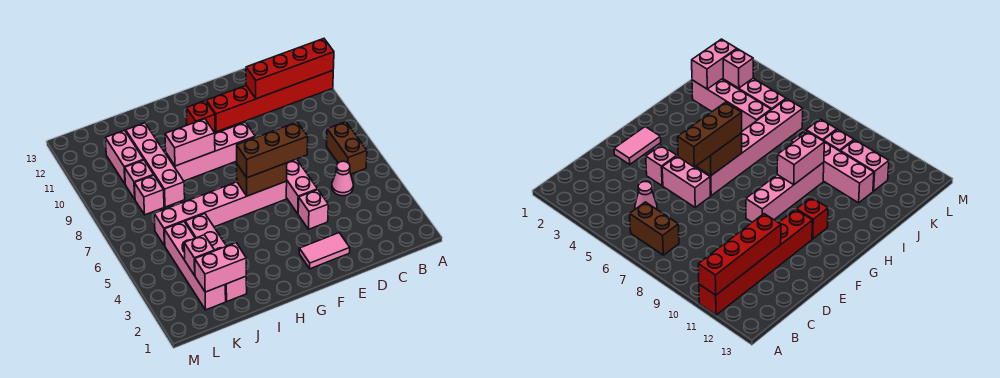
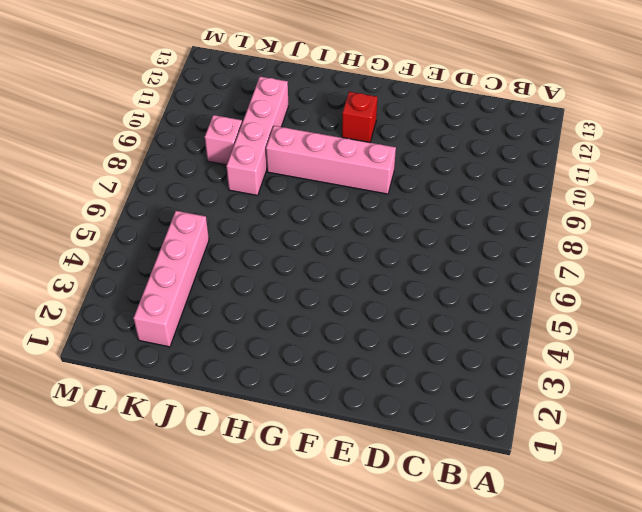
none -> red 1x6 brick [206,71,333,132]
none -> brown 1x2 brick [327,122,367,174]
none -> pink 1x1 cone [332,161,353,196]

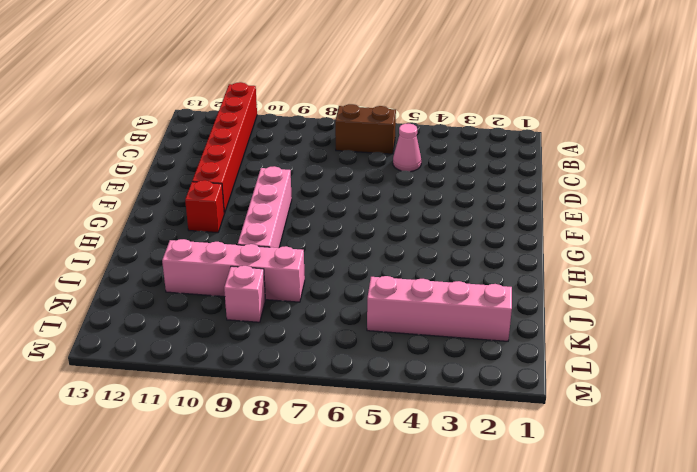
none -> pink 1x2 tile [299,233,350,269]
none -> pink 1x1 brick [298,190,328,229]
none -> pink 1x2 brick [286,159,318,214]

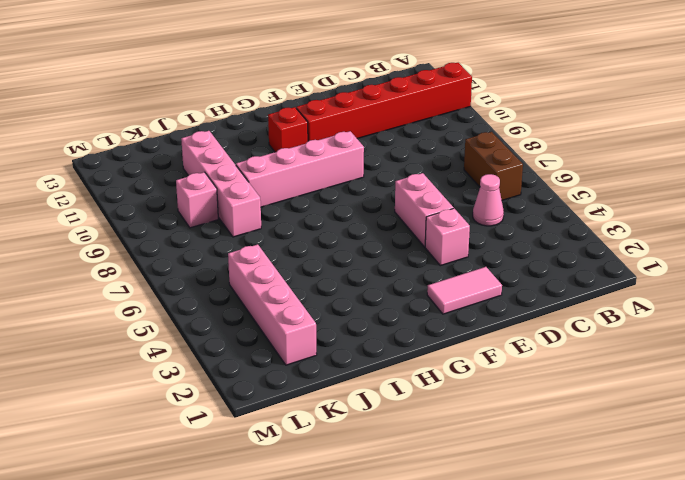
none -> pink 1x6 brick [154,181,287,246]
none -> pink 1x4 brick [185,214,247,301]
none -> pink 1x1 brick [134,175,164,215]

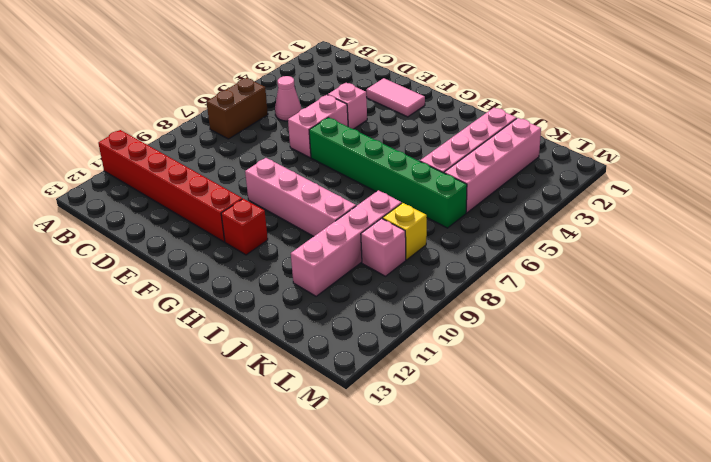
green 1x6 brick [309,118,467,228] -> pink 1x6 brick [154,181,287,246]
yellow 1x1 brick [383,203,427,260] -> pink 1x1 brick [134,175,164,215]
none -> pink 1x2 brick [105,130,144,184]
none -> red 1x4 brick [246,39,334,99]
none -> brown 1x2 brick [237,163,287,196]

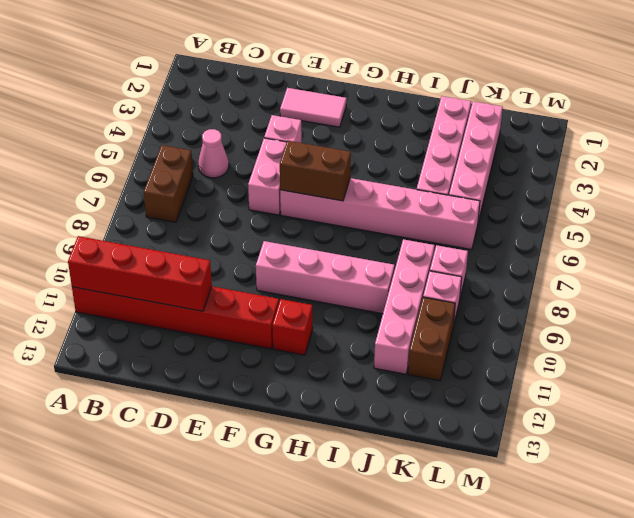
brown 1x2 brick [408,297,455,381] -> pink 1x2 brick [105,130,144,184]
none -> pink 1x2 brick [165,119,215,166]
none -> pink 1x2 brick [195,243,246,292]
none -> pink 1x1 brick [184,235,215,276]

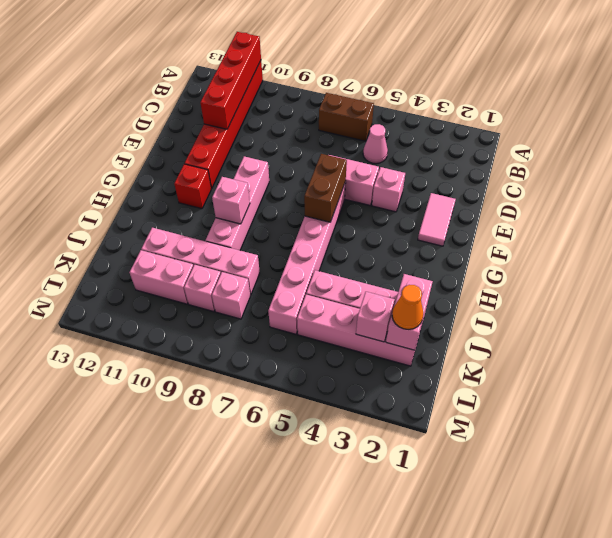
pink 1x1 brick [212,177,250,224] -> pink 1x2 brick [165,119,215,166]
orange 1x1 cone [392,285,423,329] -> none
none -> brown 1x3 brick [237,122,308,178]

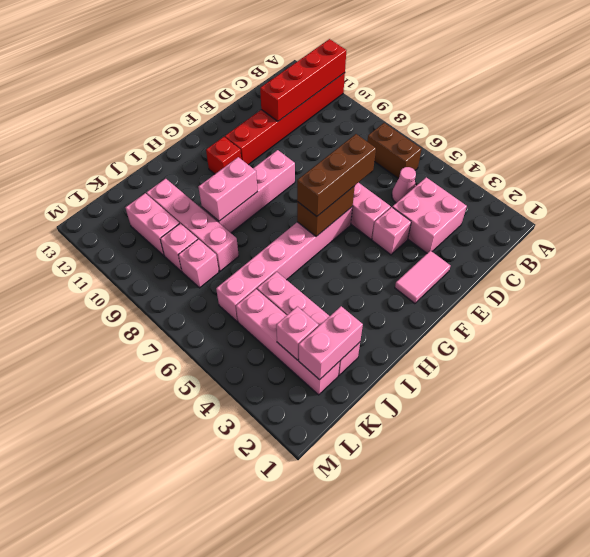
pink 2x2 brick [392,177,467,253] -> none

